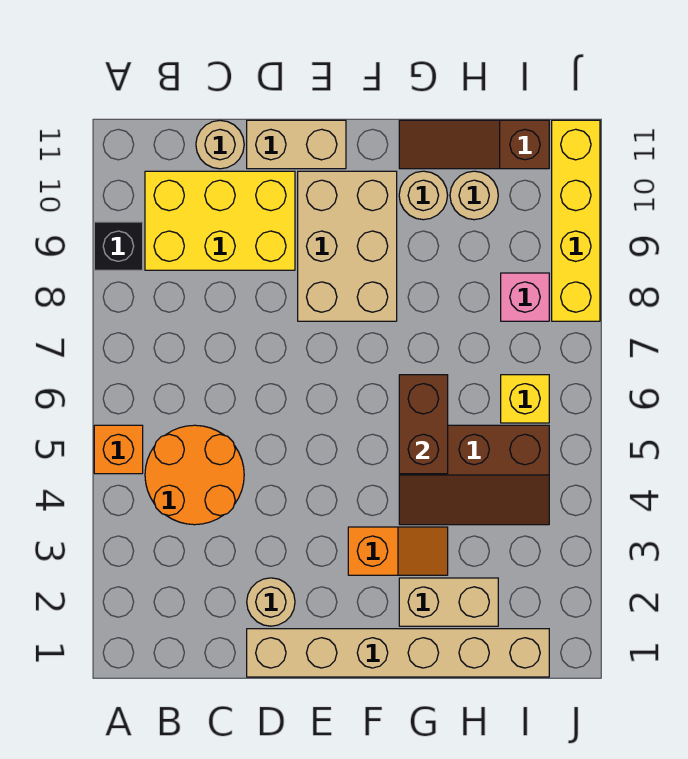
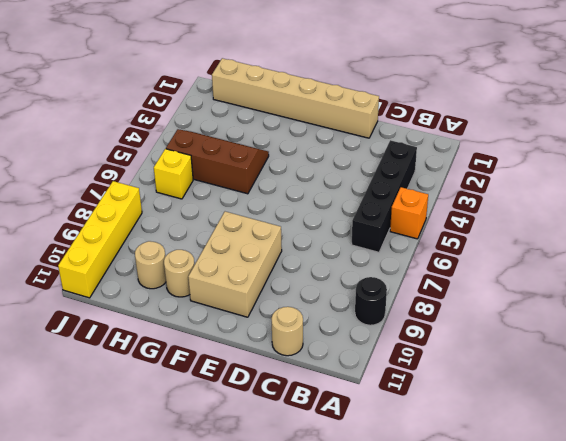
black 1x1 round brick [355,277,387,325] -> black 1x1 brick [94,222,143,270]
black 1x4 brick [352,140,417,252] -> orange 2x2 round brick [145,425,244,525]
none -> yellow 2x3 brick [145,171,295,270]
none -> tan 1x1 round brick [247,578,295,626]
none -> tan 1x2 brick [247,120,346,169]

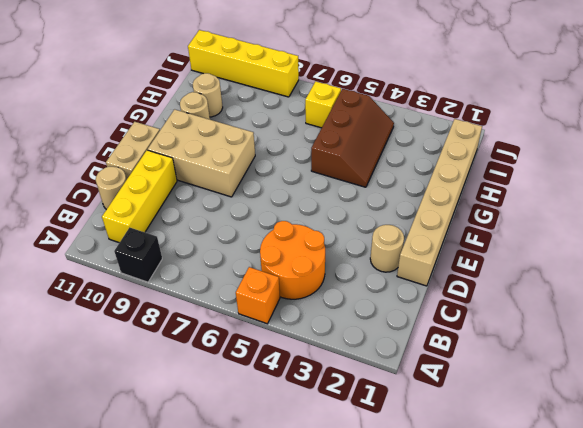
yellow 1x3 brick [102,150,177,243] -> yellow 2x3 brick [145,171,295,270]
none -> orange 1x2 slope [348,527,448,575]
none -> tan 1x2 brick [399,578,498,626]
none -> brown 1x3 slope [399,120,549,169]

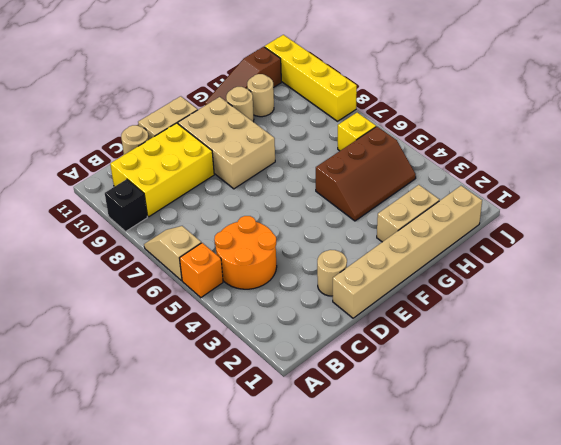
tan 1x2 slope [144,226,201,280] -> none
none -> orange 1x2 slope [348,527,448,575]
none -> pink 1x1 brick [501,273,549,321]
none -> brown 1x2 brick [399,375,448,474]

